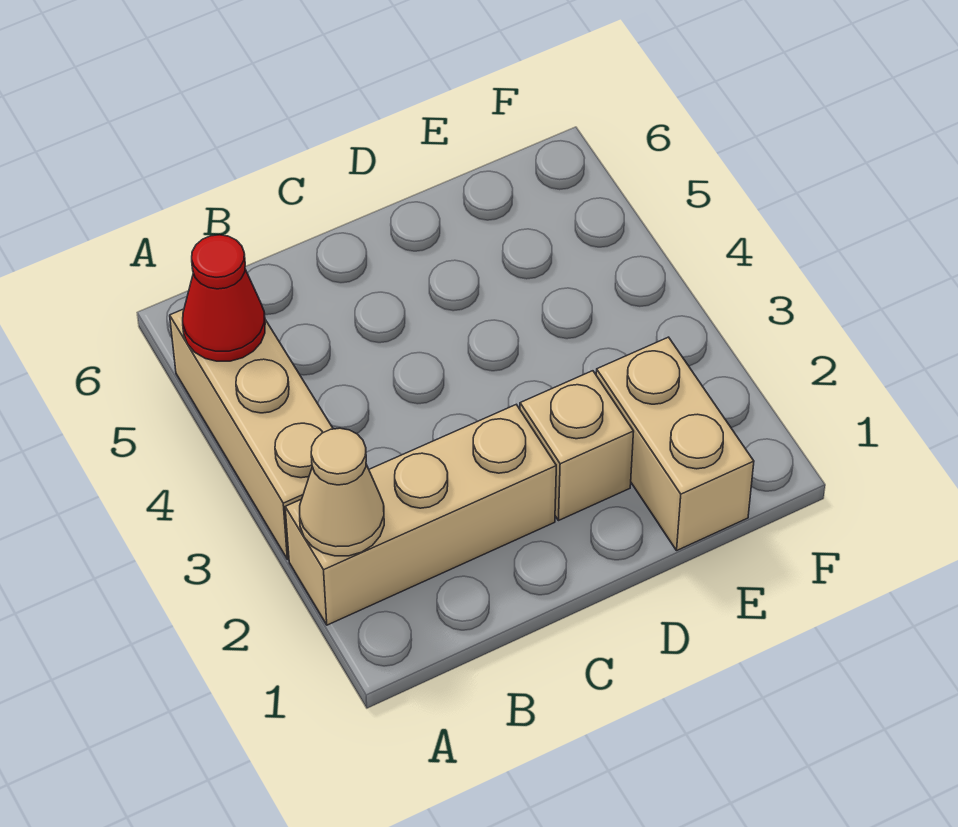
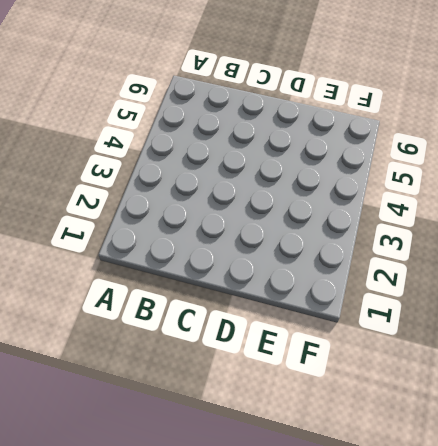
none -> tan 1x3 brick [285,405,556,625]
none -> tan 1x3 brick [170,309,333,559]

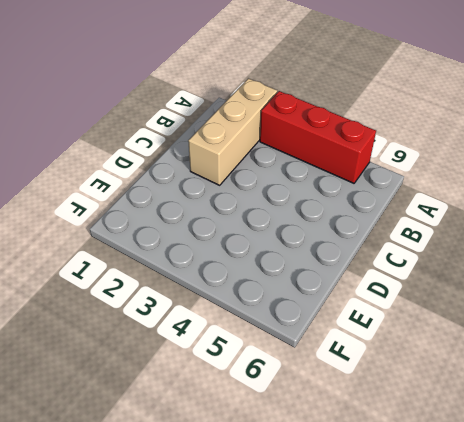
red 1x3 brick [260,91,376,183] -> tan 1x3 brick [170,309,333,559]
none -> tan 1x1 brick [520,371,634,521]
none -> tan 1x2 brick [596,337,754,550]

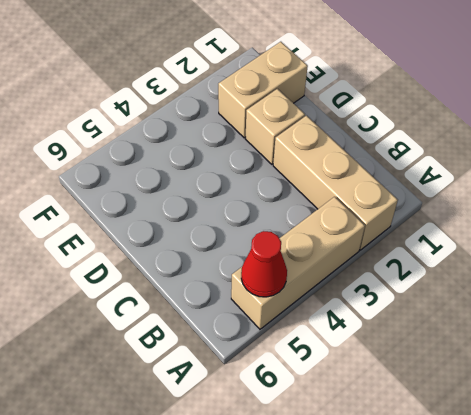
none -> tan 1x1 cone [300,428,384,556]

